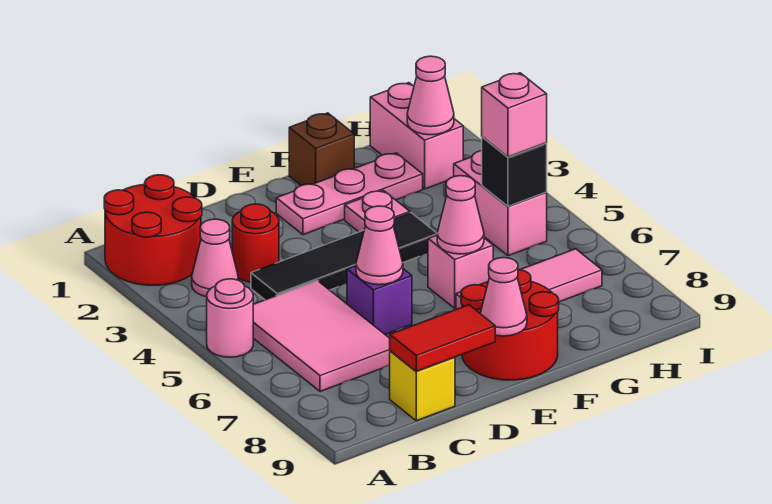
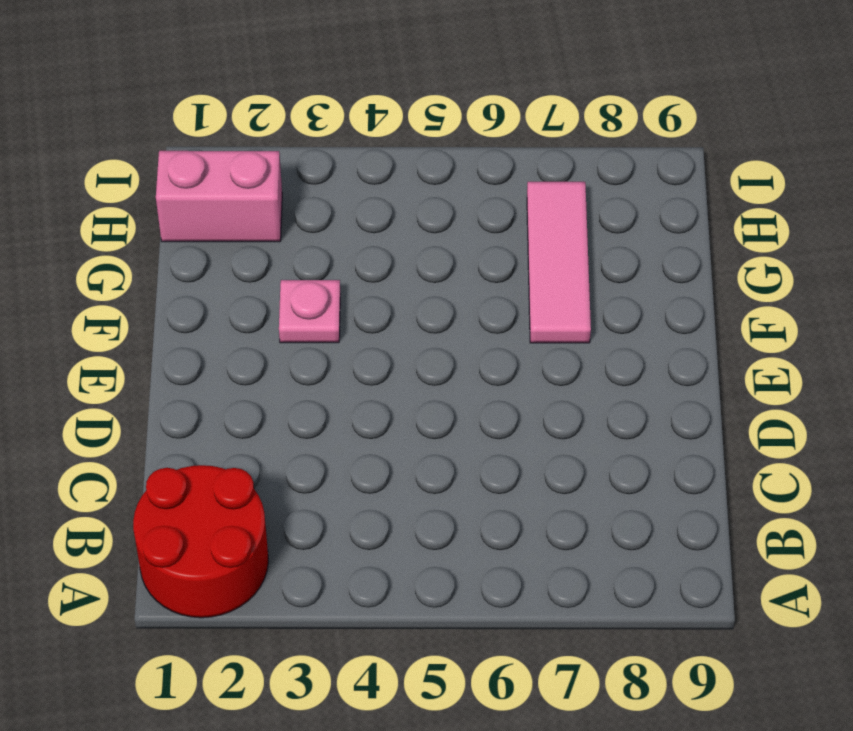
none -> pink 1x1 round brick [207,279,253,357]
none -> pink 1x1 cone [192,219,238,297]
none -> pink 2x3 tile [253,281,390,392]

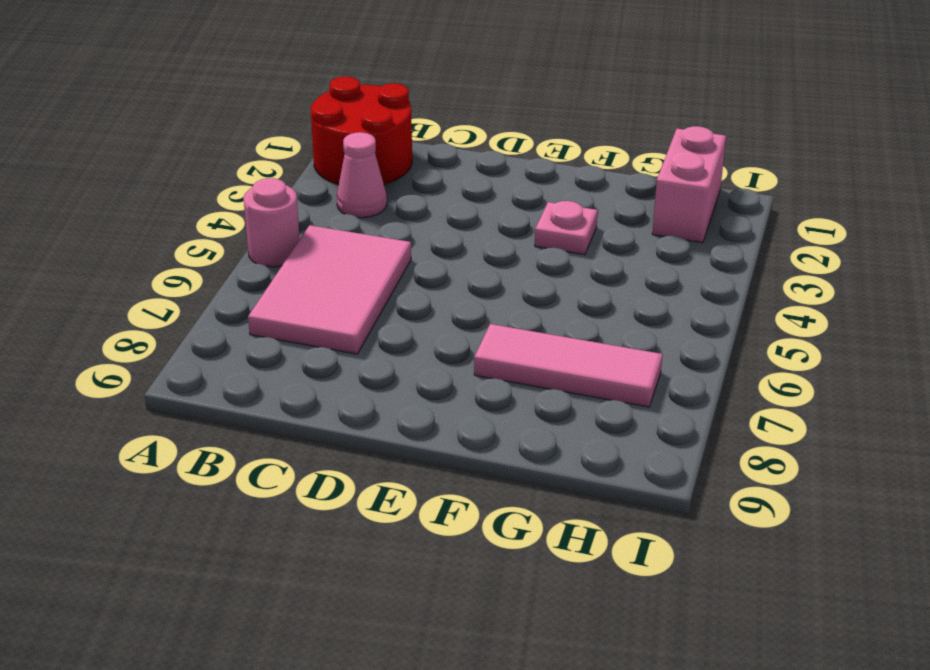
none -> red 1x1 round brick [232,204,279,282]
none -> black 1x4 tile [251,213,437,300]
none -> yellow 1x1 brick [390,351,455,421]

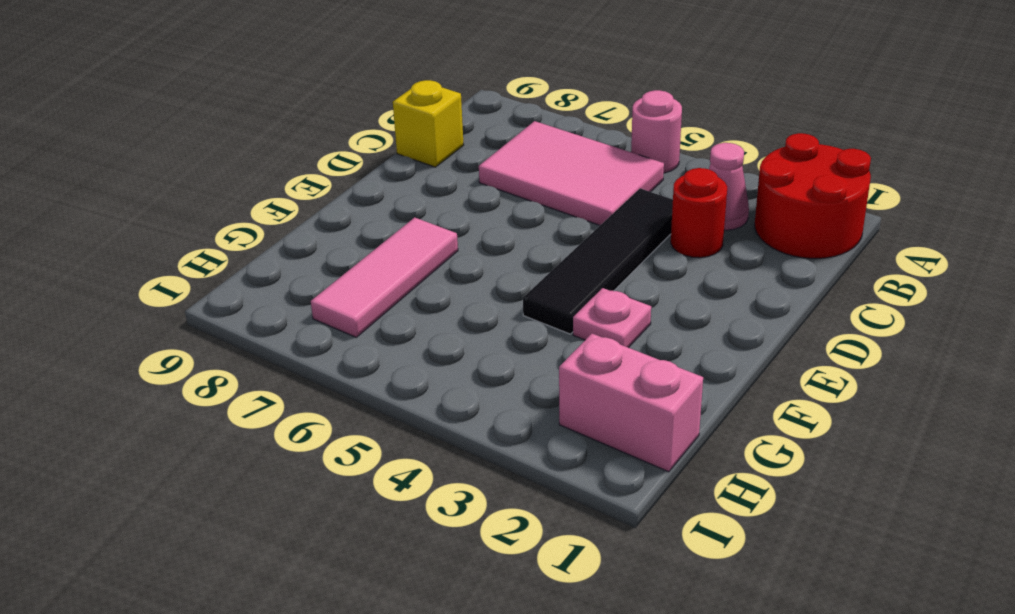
none -> purple 1x1 brick [347,266,412,334]
none -> pink 1x3 plate [276,153,423,235]
none -> red 2x2 round brick [461,270,559,380]

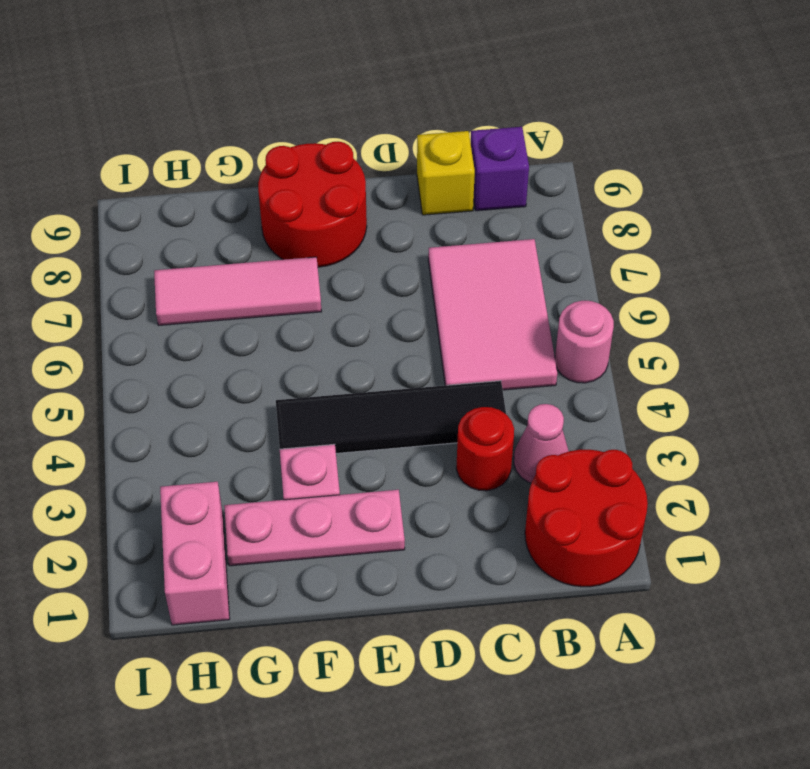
purple 1x1 brick [471,127,529,211] -> purple 1x1 brick moved to [347,266,412,334]
none -> brown 1x1 brick [289,113,354,186]
none -> pink 1x1 brick [428,235,493,308]
none -> pink 1x2 brick [454,151,547,256]

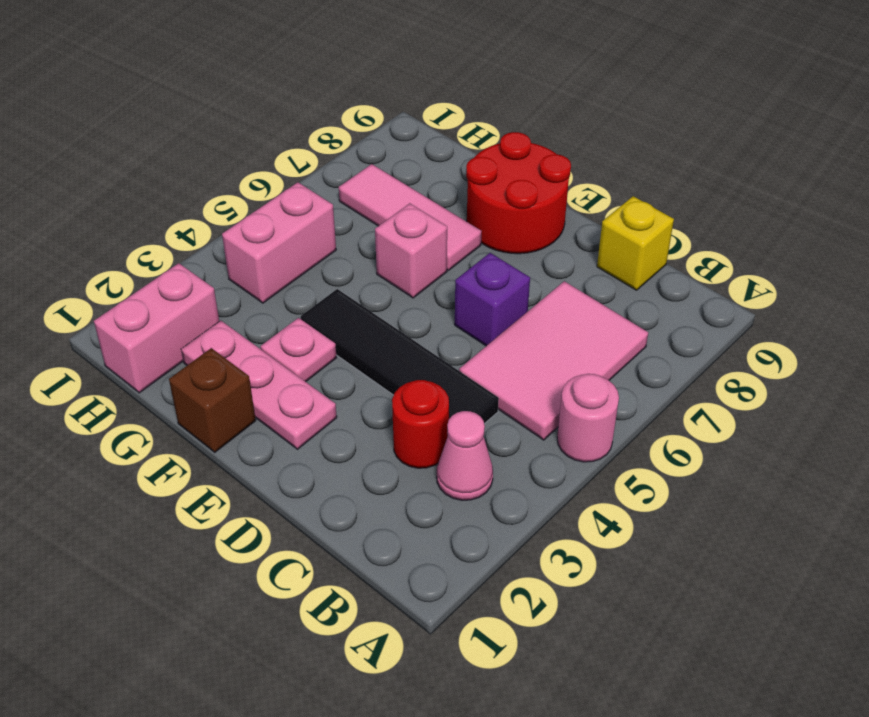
none -> red 2x2 round brick [104,175,202,285]
none -> red 1x2 tile [390,305,495,371]
none -> pink 1x1 cone [356,206,403,285]

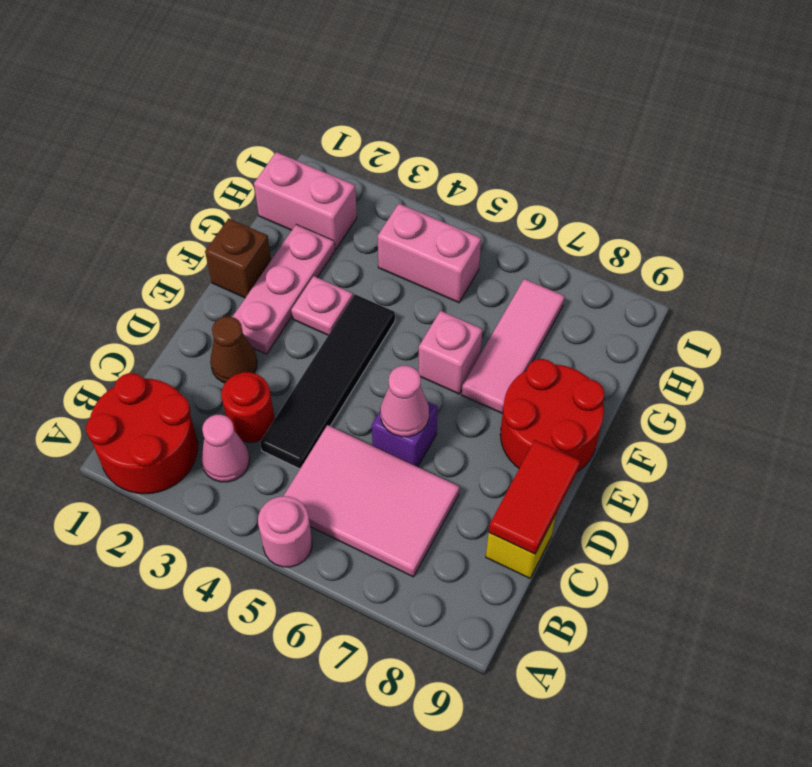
brown 1x1 cone [210,316,257,383] -> none
none -> pink 1x1 cone [480,258,527,336]
none -> pink 1x1 cone [437,176,484,254]
none -> pink 1x1 cone [407,56,454,135]

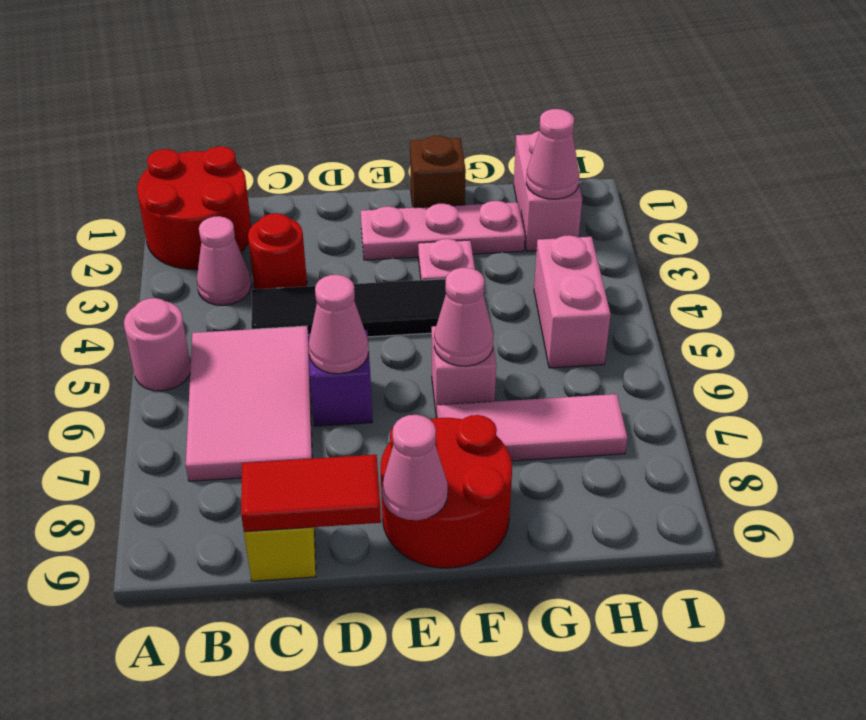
none -> black 1x1 brick [482,137,547,206]
none -> pink 1x1 brick [482,73,547,157]

